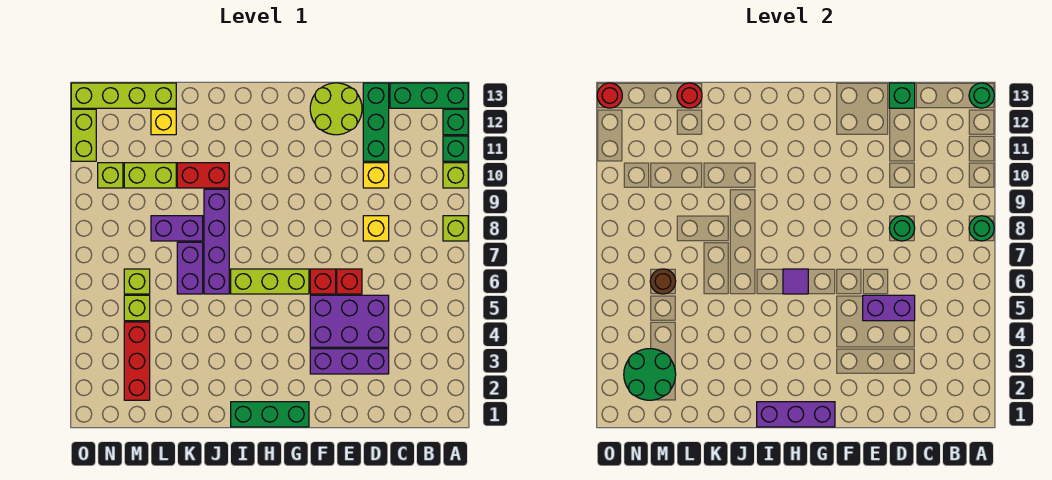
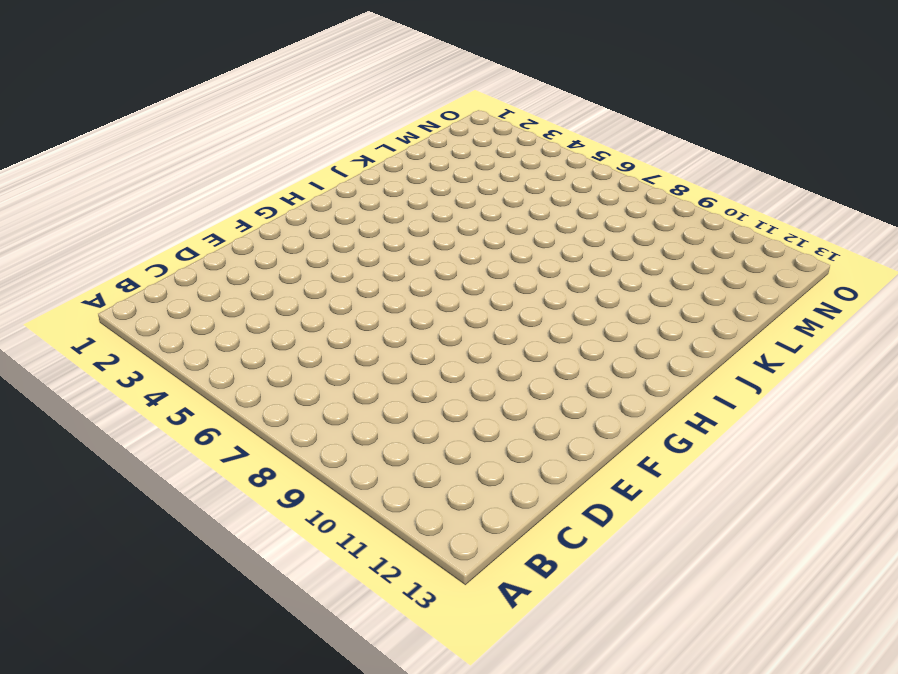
none -> lime 1x1 brick [443,216,468,241]
none -> lime 1x1 brick [443,163,468,188]
none -> green 1x1 brick [443,136,468,161]
none -> green 1x1 brick [443,109,468,135]

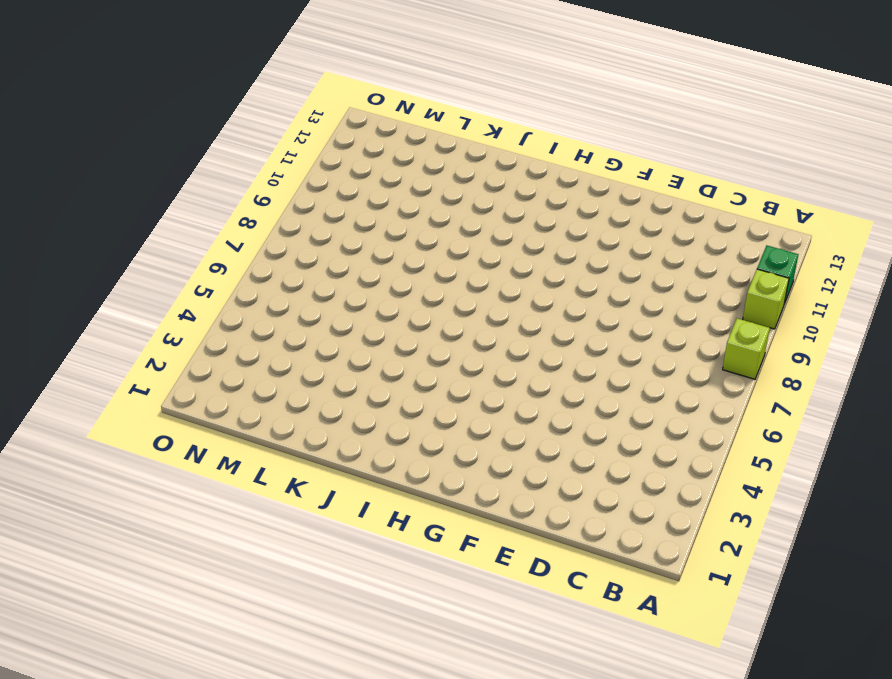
none -> green 1x1 brick [443,109,468,135]
none -> green 1x3 brick [390,83,468,108]
none -> purple 1x3 brick [310,349,389,374]
none -> purple 2x3 brick [310,295,389,347]

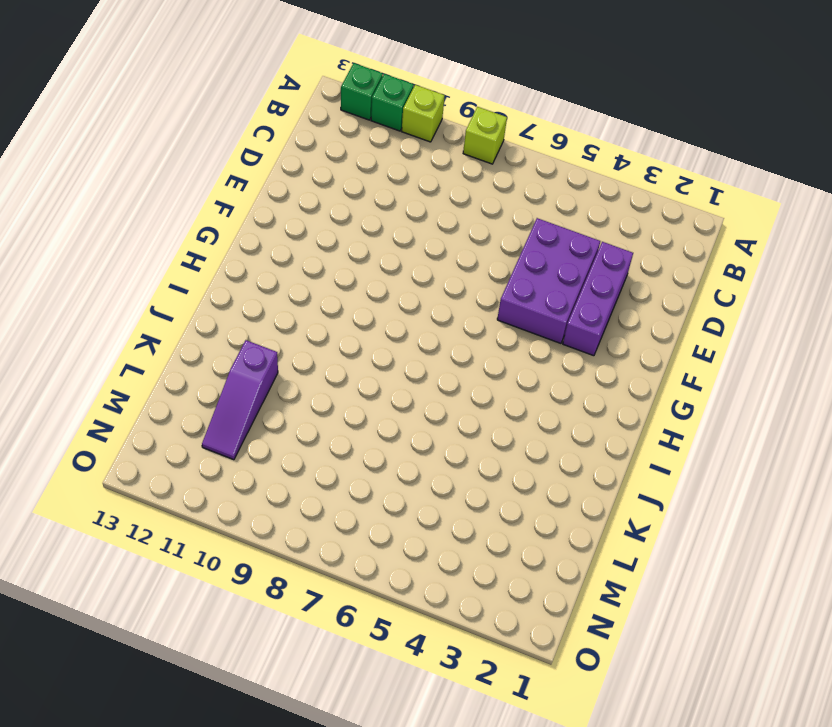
purple 1x3 slope [202,340,278,460] -> none
none -> green 1x3 brick [390,83,468,108]
none -> yellow 1x1 brick [363,216,389,241]
none -> yellow 1x1 brick [363,163,389,188]
none -> green 1x3 brick [363,83,389,161]

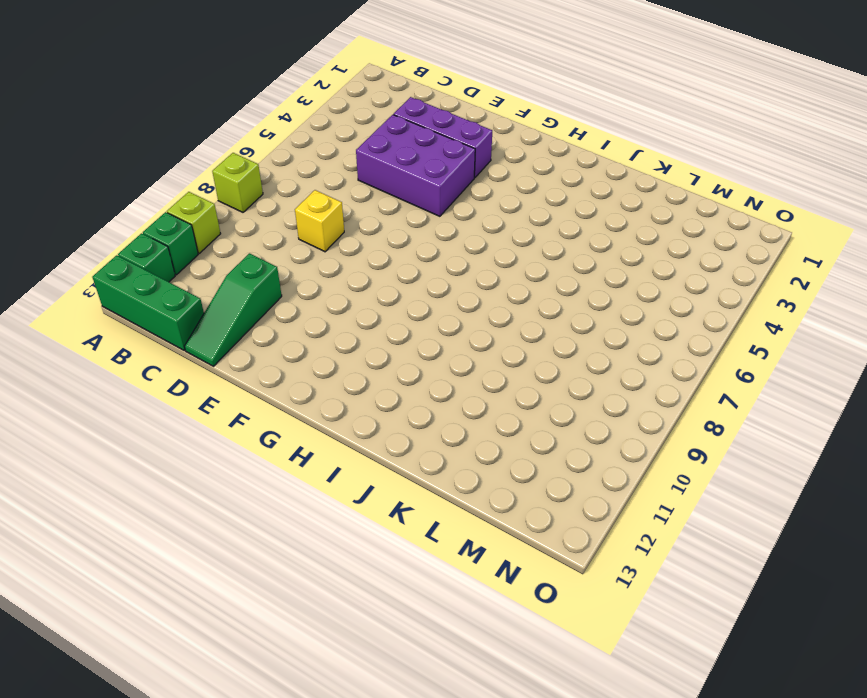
green 1x3 slope [185,253,282,366] -> green 1x3 brick [363,83,389,161]
none -> yellow 1x1 brick [363,163,389,188]
none -> red 1x1 brick [337,269,362,294]
none -> lime 2x2 round brick [310,83,362,135]
none -> red 1x1 brick [310,269,336,294]

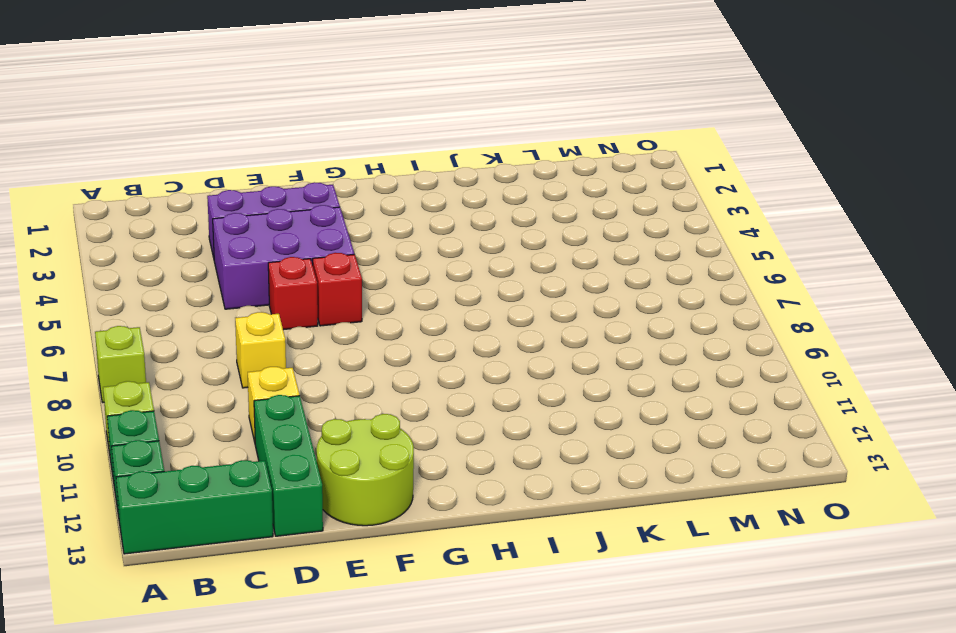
none -> green 1x3 brick [231,402,309,427]
none -> lime 1x3 brick [231,269,309,294]
none -> purple 1x4 brick [204,189,229,294]
none -> red 1x2 brick [177,163,229,188]

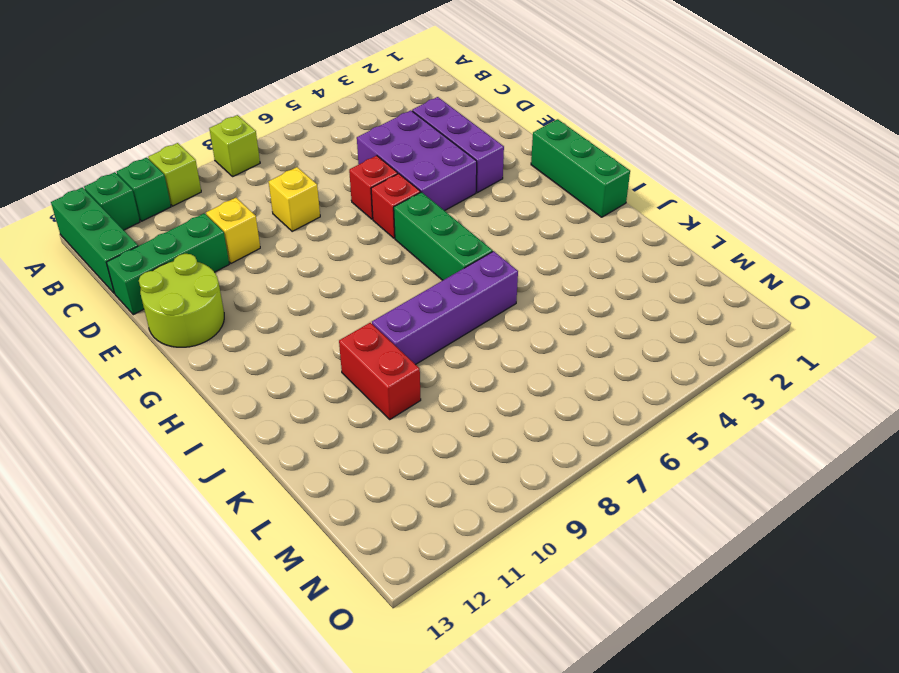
green 1x3 brick [394,192,493,280] -> lime 1x3 brick [231,269,309,294]
none -> purple 1x2 brick [177,242,203,294]
none -> purple 1x2 brick [151,216,203,241]
none -> lime 1x2 brick [124,163,176,188]
none -> yellow 1x1 brick [151,109,176,135]

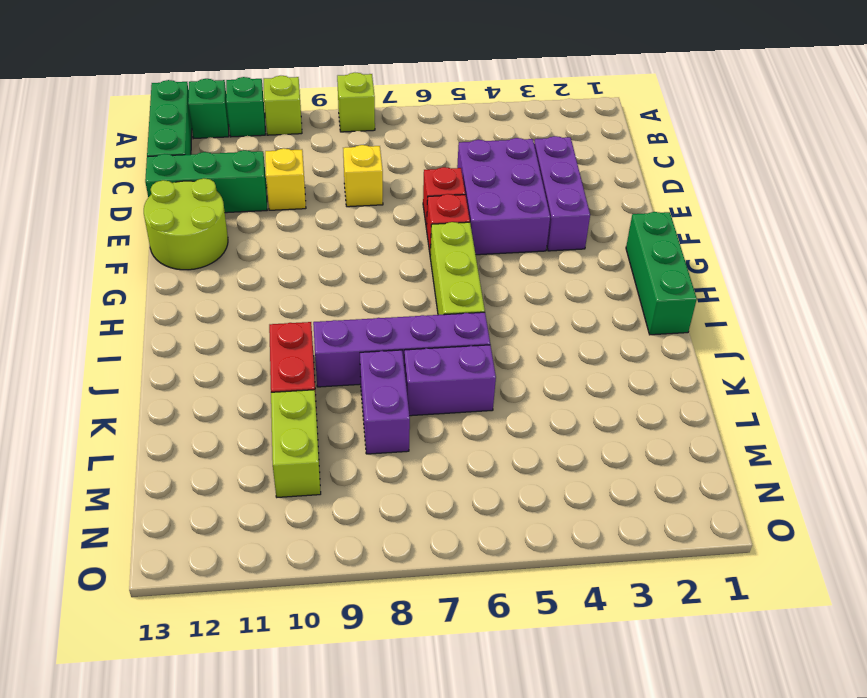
none -> yellow 1x1 brick [151,109,176,135]
none -> lime 1x4 brick [71,83,176,108]
none -> red 1x3 brick [124,322,150,400]
none -> lime 1x1 brick [124,295,150,321]

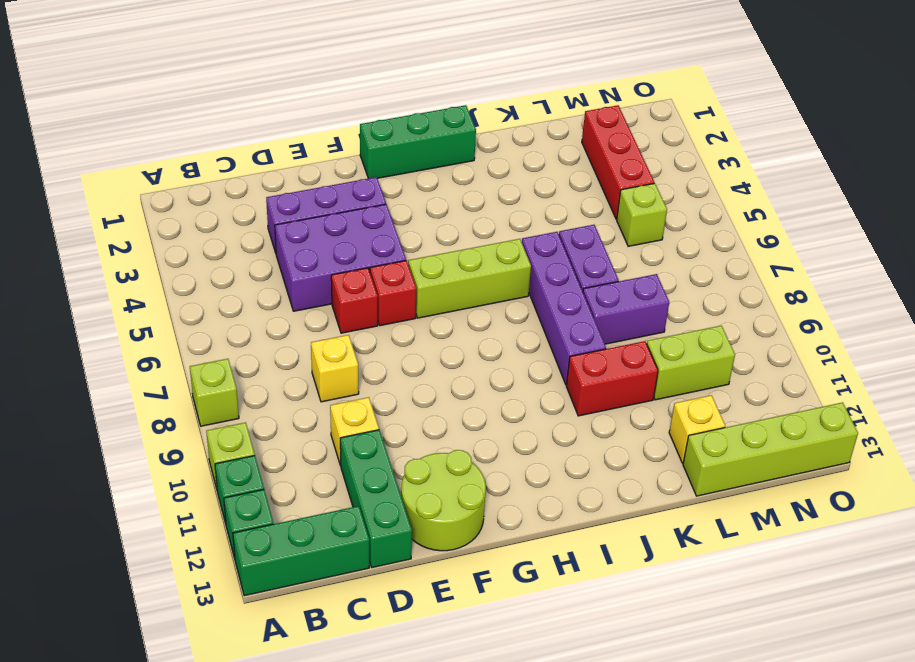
none -> lime 1x1 brick [124,269,150,294]
none -> lime 1x1 brick [98,163,123,188]
none -> lime 1x2 brick [71,109,96,161]
none -> green 1x1 round brick [969,216,994,241]

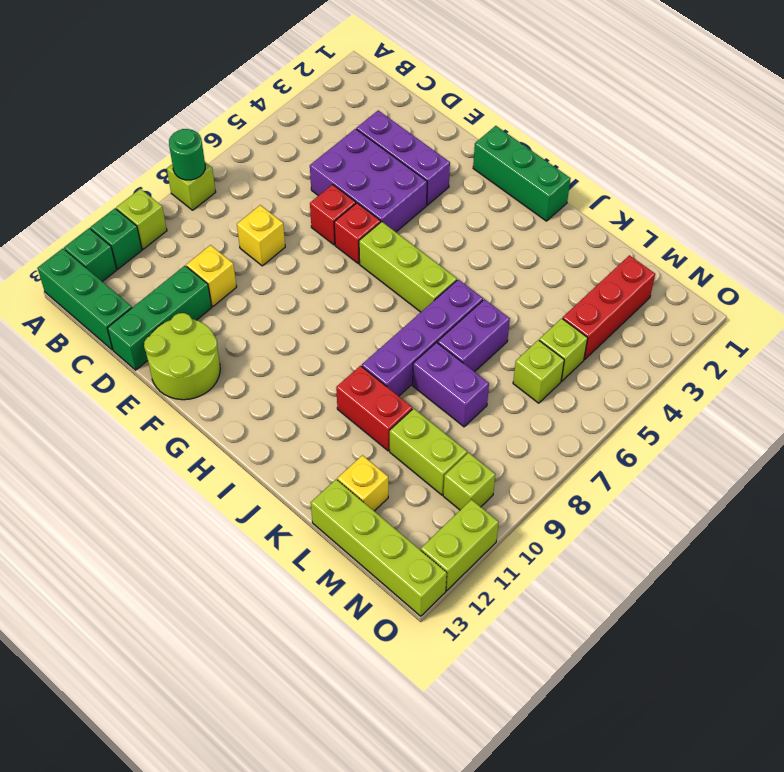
none -> green 1x1 round brick [969,83,994,108]
none -> purple 1x2 brick [863,295,915,321]
none -> green 1x1 round brick [889,216,915,241]
none -> green 1x1 brick [889,83,915,108]

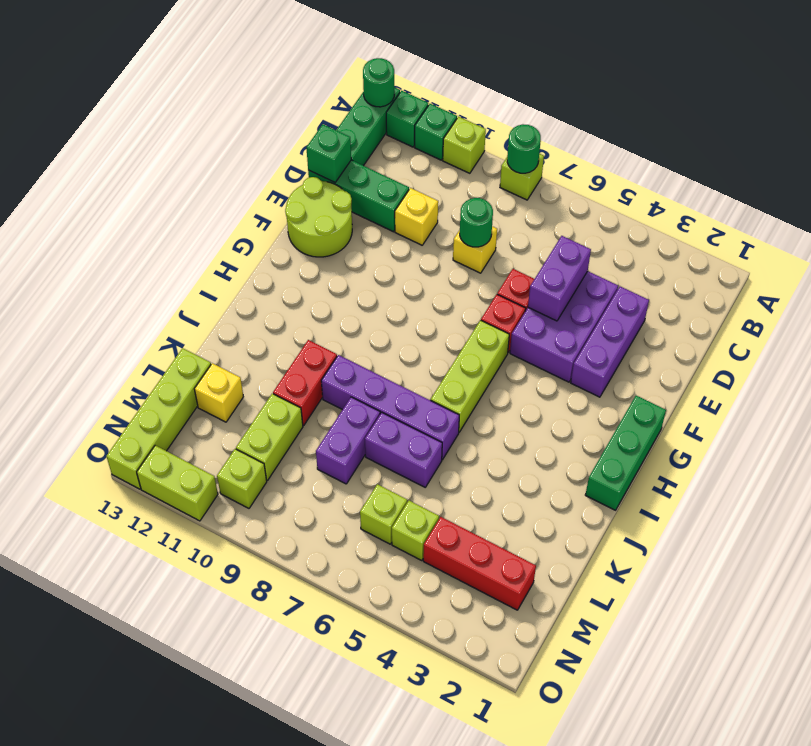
none -> purple 1x3 brick [757,402,835,427]
none -> purple 1x1 tile [783,269,808,294]
none -> red 1x1 round brick [677,83,702,108]
none -> green 2x2 round brick [624,349,676,400]

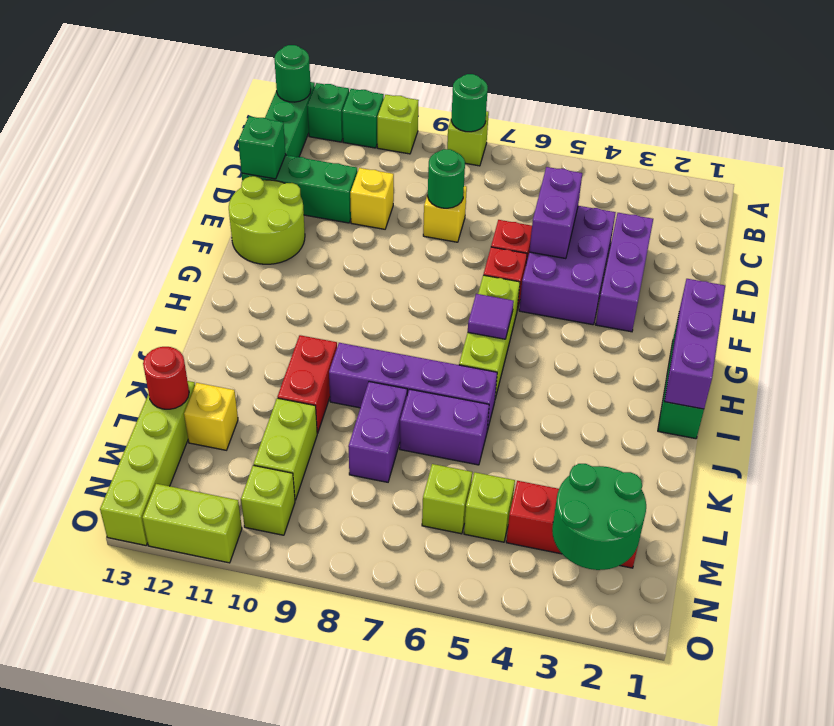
none -> brown 1x1 round brick [650,269,676,294]
none -> red 1x1 round brick [597,83,622,108]

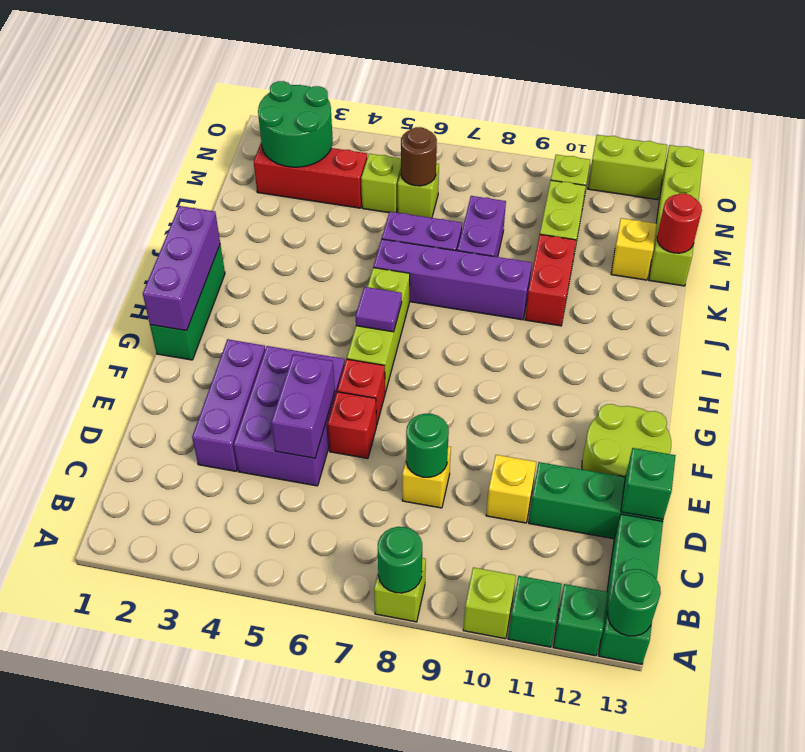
none -> red 1x1 round brick [597,83,622,108]

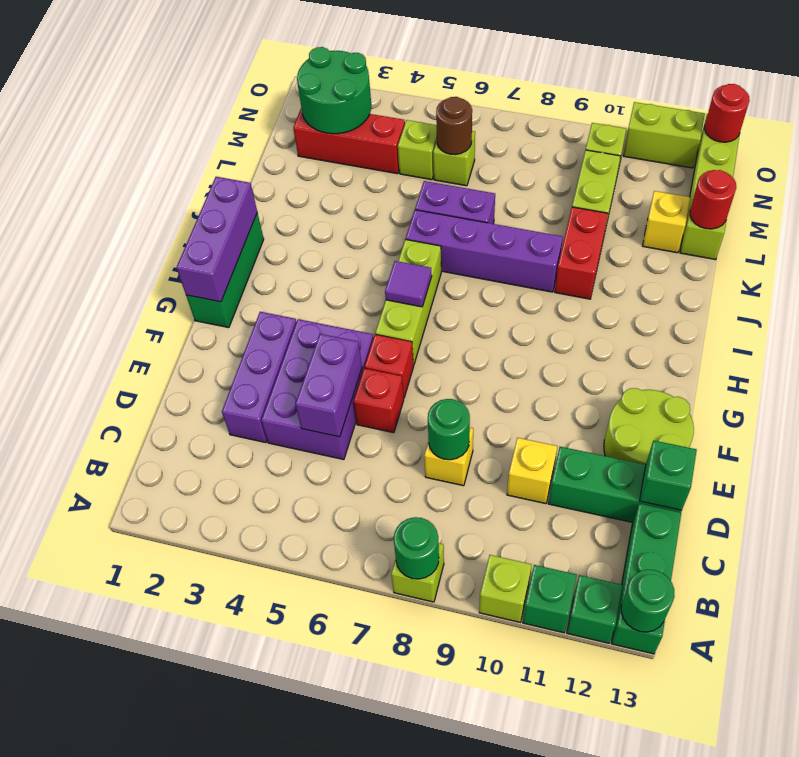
none -> purple 1x2 brick [151,216,203,241]

